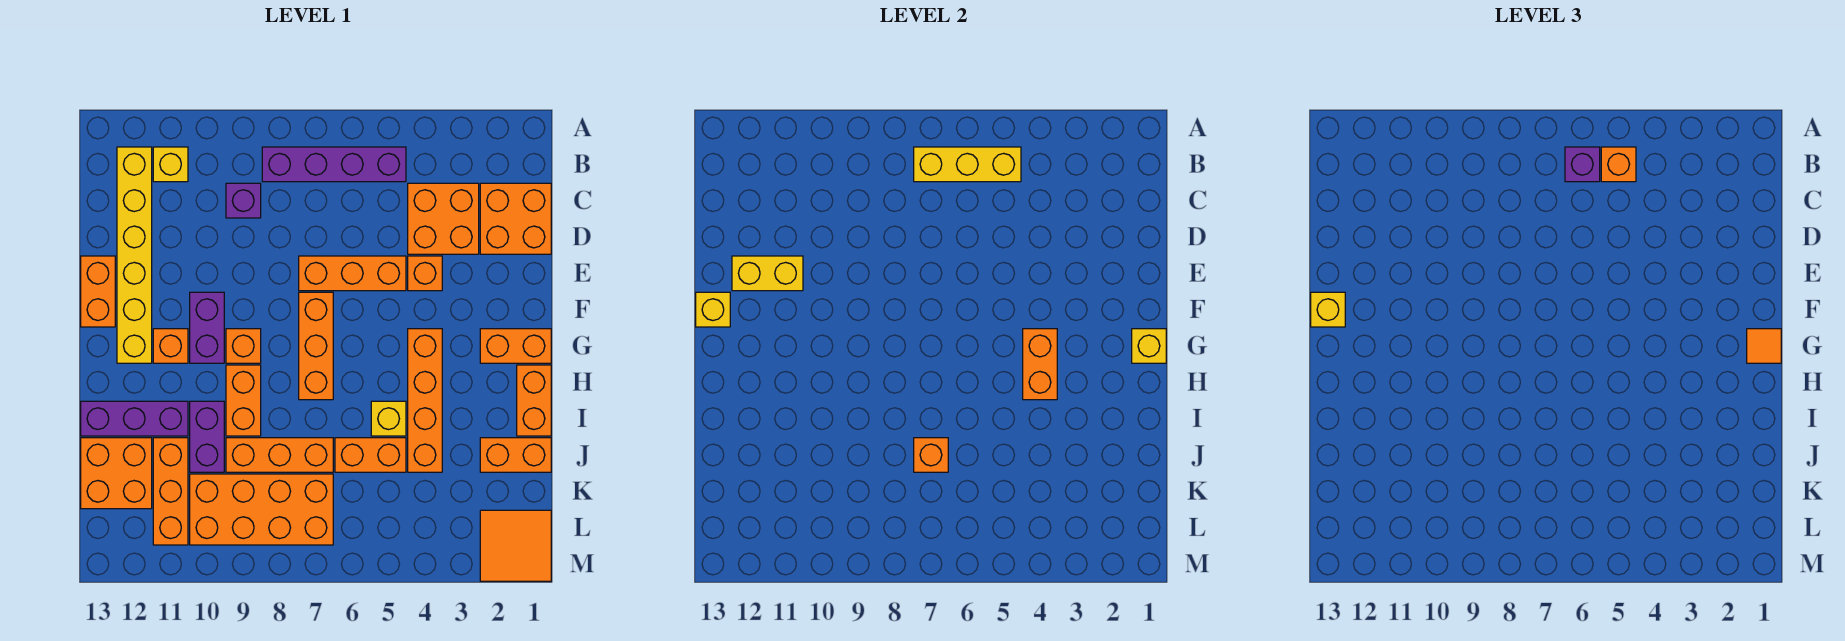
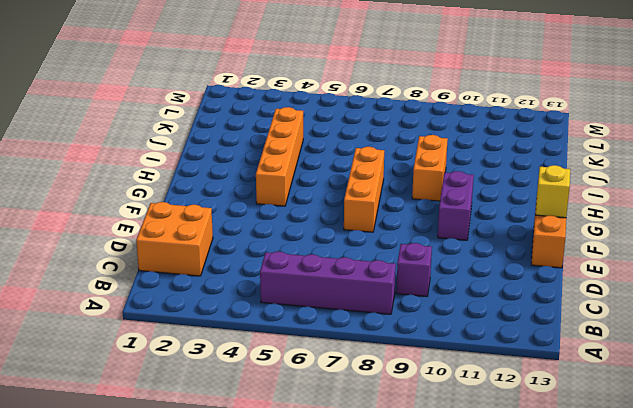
none -> yellow 1x1 brick [153,147,188,182]
none -> yellow 1x6 brick [117,147,152,363]
none -> orange 2x2 brick [408,183,479,254]
none -> orange 1x1 brick [408,256,442,291]

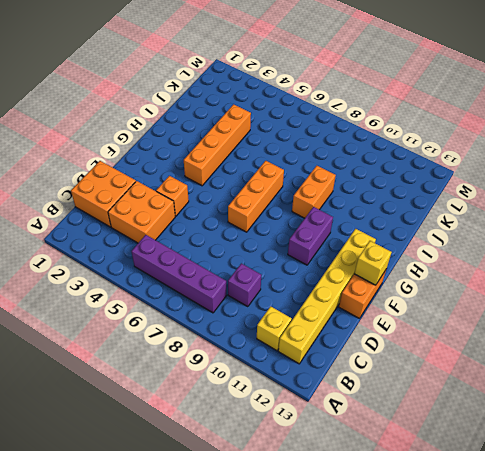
none -> orange 1x3 brick [299,256,406,291]
none -> orange 1x2 brick [480,329,551,363]
none -> orange 1x1 brick [226,329,261,363]
none -> orange 1x1 brick [153,329,188,363]

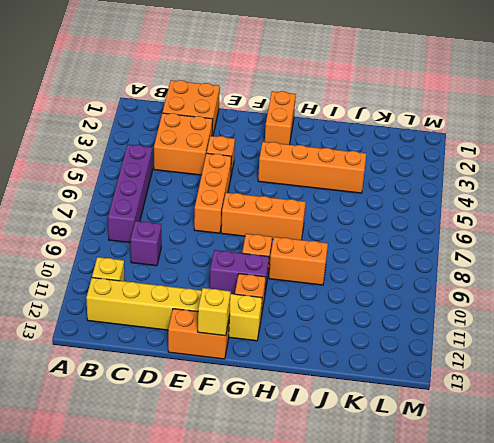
none -> orange 1x2 brick [517,365,551,436]
none -> yellow 1x1 brick [371,401,406,436]
none -> purple 1x2 brick [190,401,224,472]
none -> purple 1x3 brick [81,401,188,436]

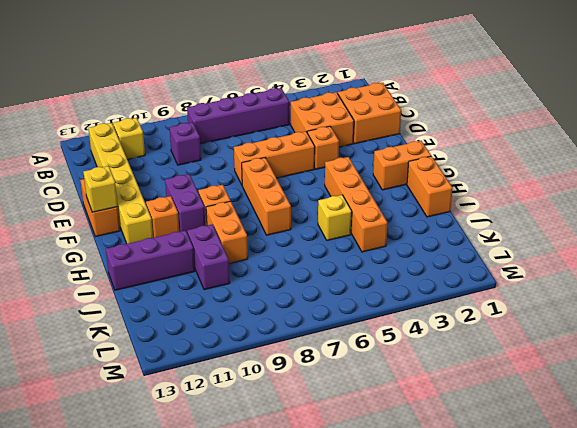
none -> orange 1x2 brick [480,438,551,472]
none -> orange 1x2 brick [335,438,406,472]
none -> orange 1x3 brick [226,438,333,472]
none -> orange 1x3 brick [153,438,188,545]

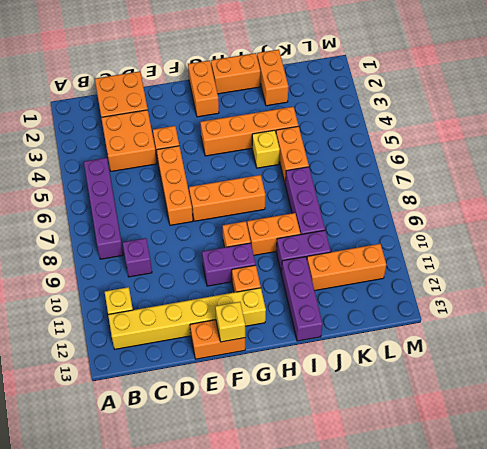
purple 1x3 brick [285,167,325,234] -> orange 1x3 brick [226,438,333,472]
none -> orange 2x2 brick [81,438,152,509]
none -> orange 2x4 brick [190,474,333,545]
none -> orange 2x2 tile [480,510,551,581]
none -> yellow 1x3 brick [914,147,1021,182]

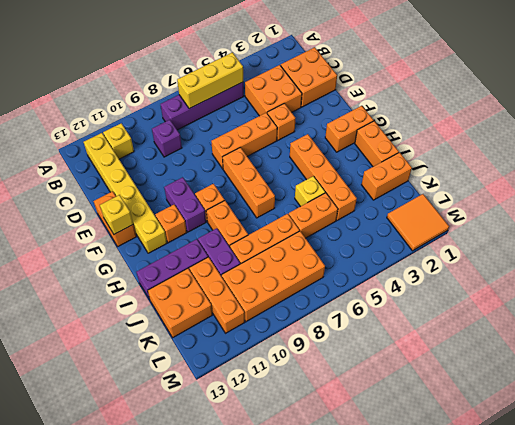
none -> yellow 1x2 brick [732,256,803,291]
none -> yellow 1x1 brick [1132,329,1166,363]
none -> orange 1x2 brick [1023,329,1057,400]
none -> orange 1x1 brick [914,438,948,472]

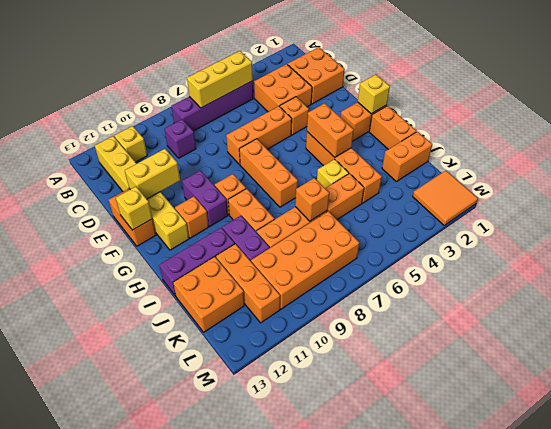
none -> orange 1x1 brick [1601,147,1636,182]
none -> purple 1x1 brick [1565,147,1600,182]
none -> yellow 1x1 brick [1311,292,1345,327]
none -> orange 1x1 tile [1747,329,1781,363]

